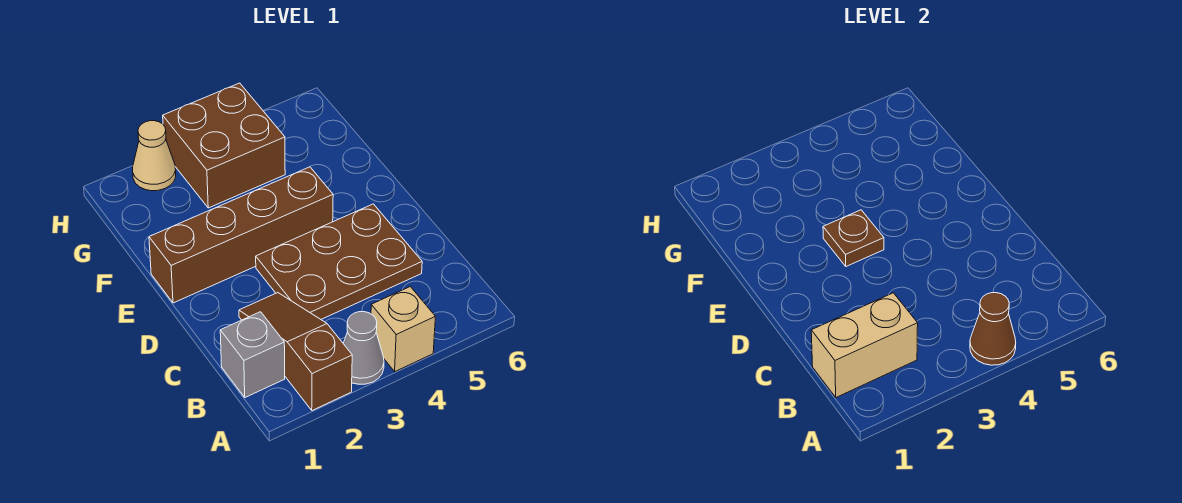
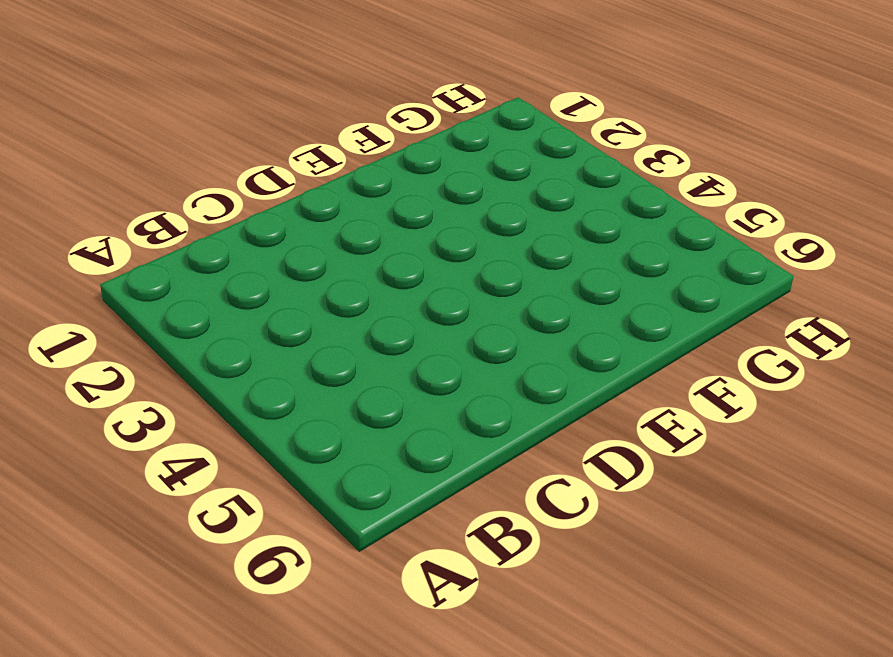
none -> brown 1x3 slope [239,293,352,411]
none -> grey 1x1 cone [343,312,384,384]

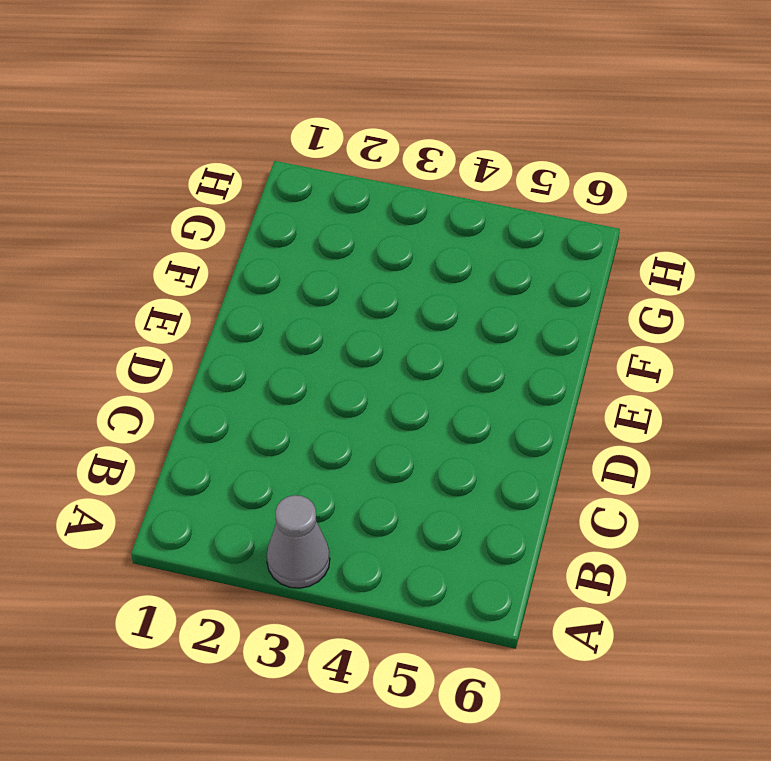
none -> brown 1x3 slope [239,293,352,411]
none -> tan 1x1 brick [371,287,435,371]

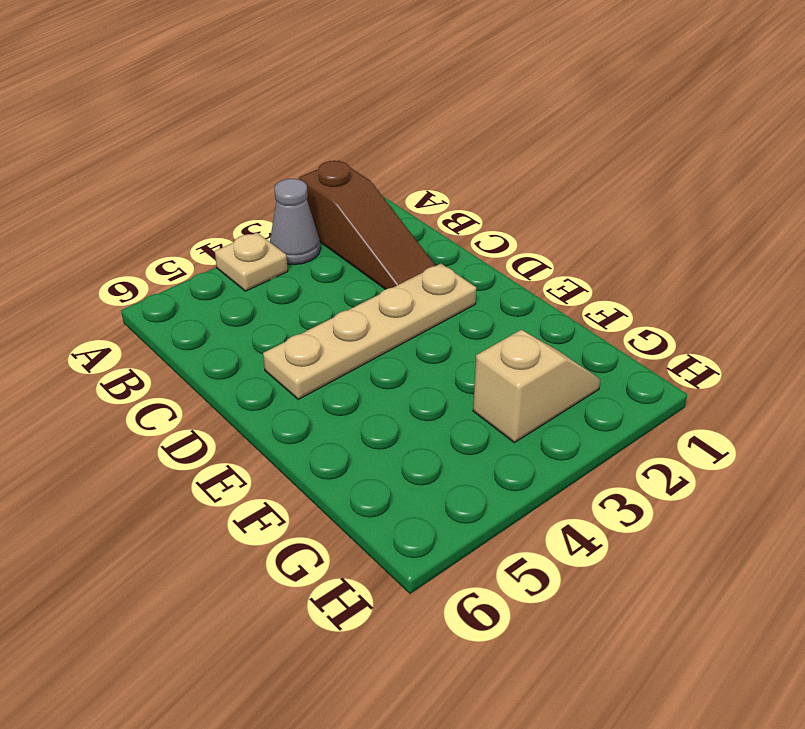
tan 1x1 plate [215,233,288,291] -> tan 1x1 brick [371,287,435,371]
tan 1x4 plate [263,264,476,399] -> brown 2x3 plate [256,204,422,319]
tan 1x2 slope [473,330,600,443] -> brown 2x2 brick [163,83,285,208]
none -> grey 1x1 brick [220,312,285,397]
none -> brown 1x4 brick [149,167,333,303]

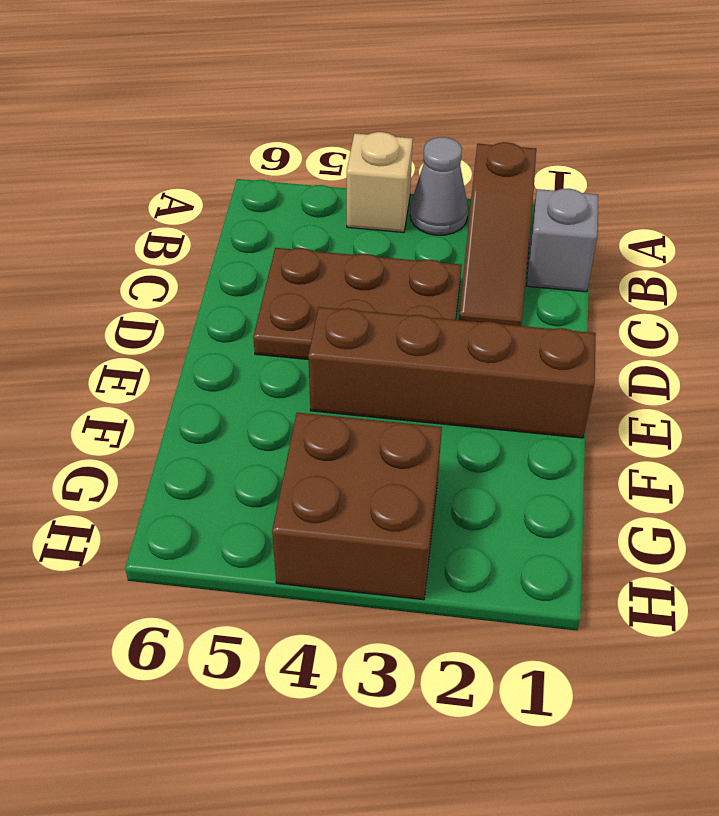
none -> tan 1x1 cone [133,121,176,191]
none -> brown 1x1 cone [970,293,1016,365]

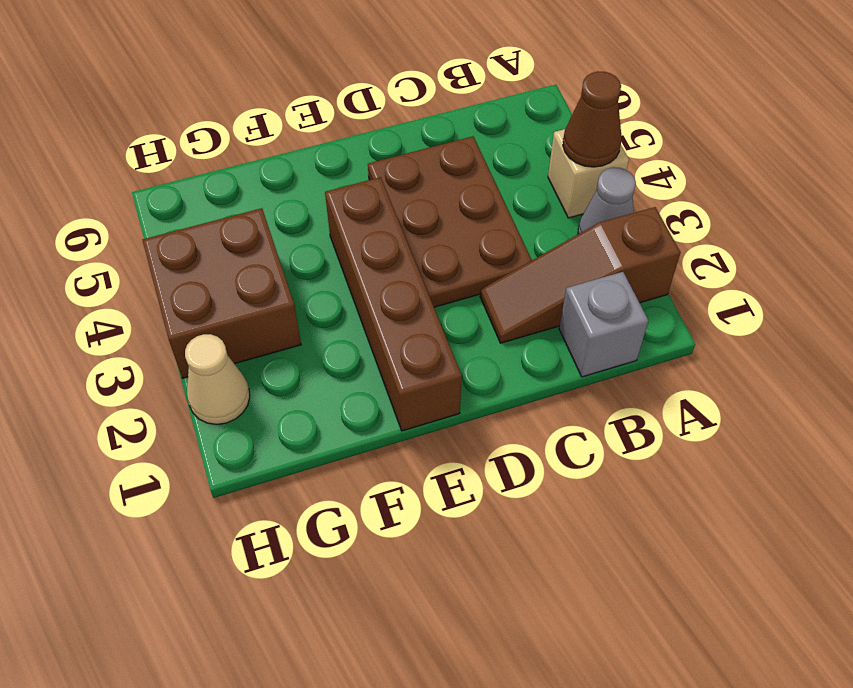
none -> tan 1x2 brick [811,293,918,397]
none -> brown 1x1 plate [823,210,884,266]

